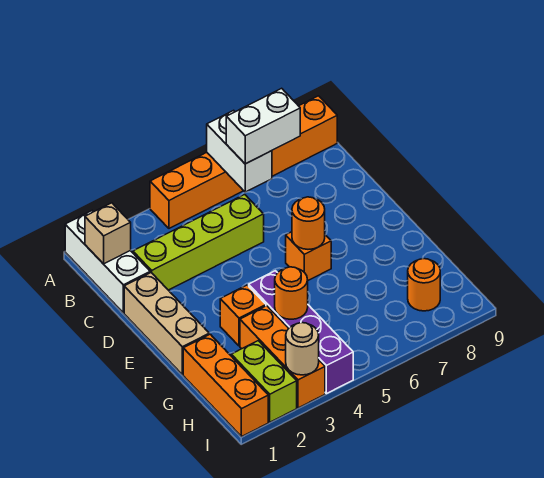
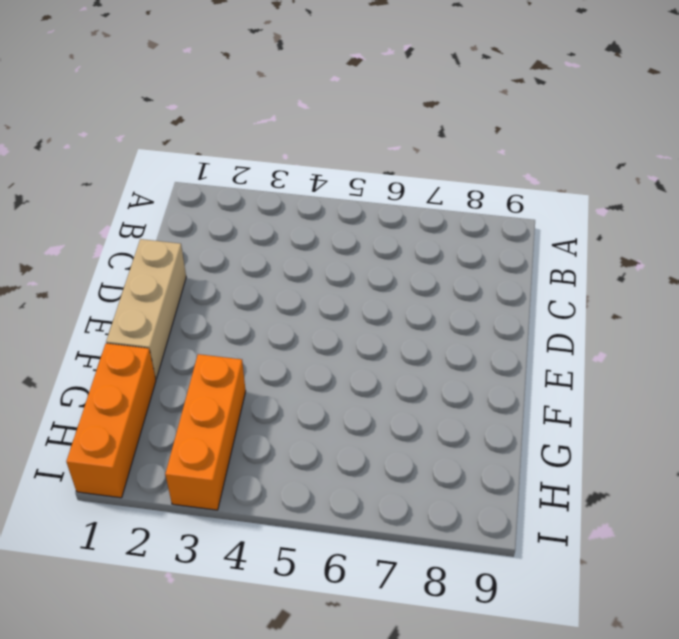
none -> white 1x3 brick [65,211,150,313]
none -> orange 1x6 brick [150,96,337,228]
none -> lime 1x4 brick [133,194,264,290]

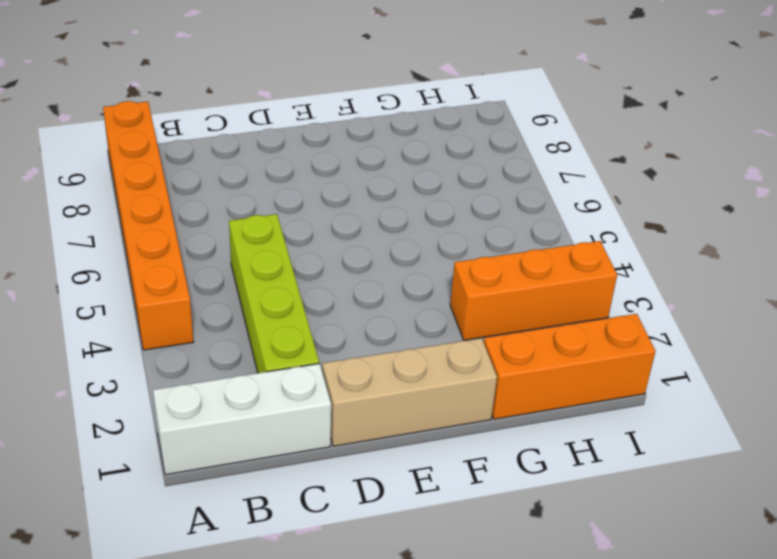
none -> orange 1x1 brick [286,232,331,280]
none -> orange 1x1 brick [220,285,266,346]
none -> purple 1x4 brick [249,271,353,394]

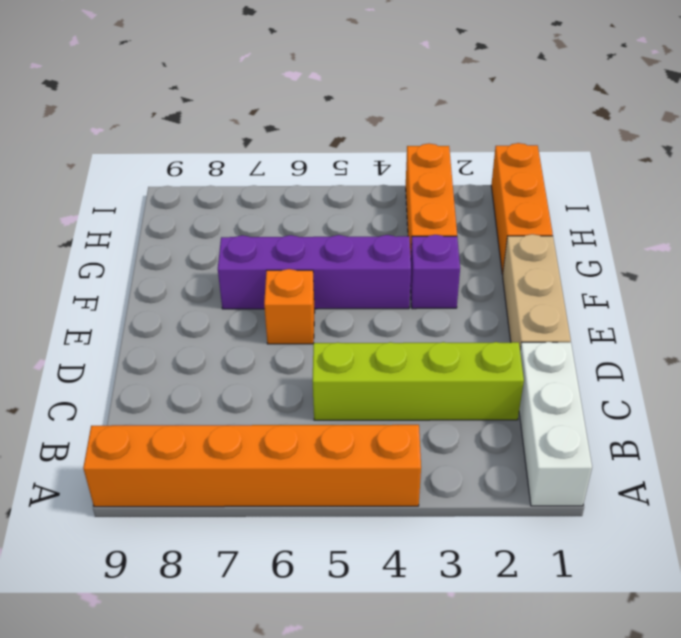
purple 1x1 brick [410,235,460,309] -> orange 1x1 brick [220,285,266,346]
purple 1x4 brick [218,235,411,309] -> purple 1x4 brick turned to [249,271,353,394]
none -> lime 1x2 brick [231,341,297,422]
none -> orange 1x1 round brick [408,259,440,311]
none -> white 1x2 brick [207,110,272,192]

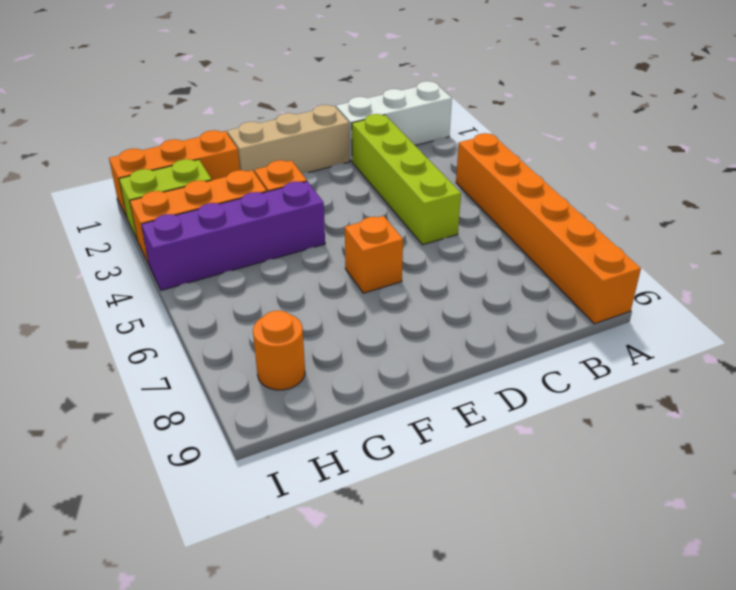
none -> white 1x2 brick [207,110,272,192]
none -> tan 1x1 brick [85,203,131,264]
none -> orange 1x1 round brick [292,197,325,249]

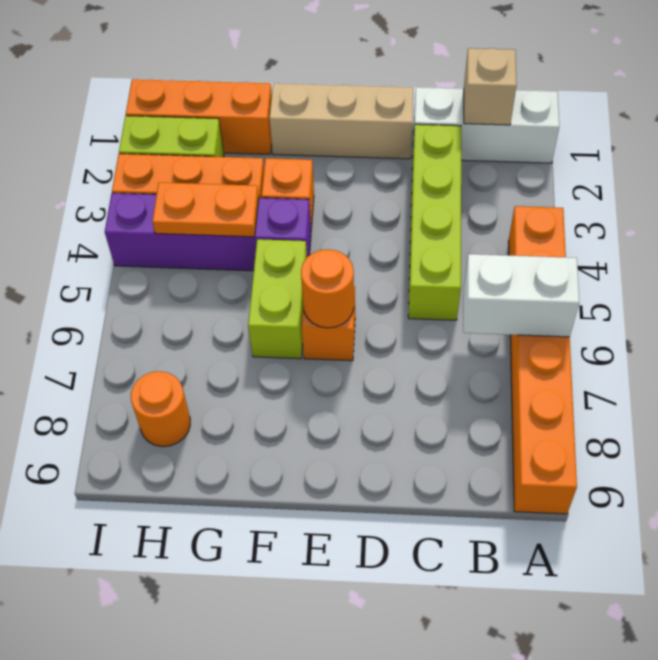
lime 1x2 brick [248,239,307,359] -> none
orange 1x2 plate [152,182,259,237] -> orange 1x1 round brick [275,267,308,319]
none -> tan 1x1 round brick [286,323,319,375]
none -> white 1x2 brick [226,88,300,164]

